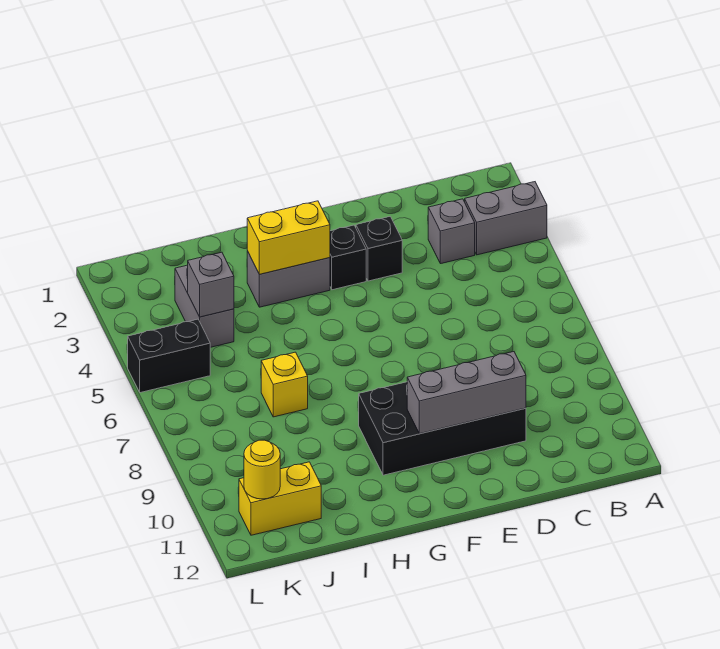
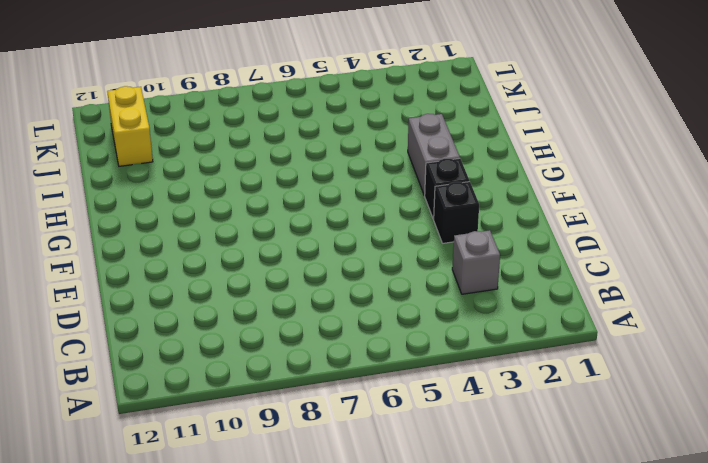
none -> grey 1x2 brick [465,182,547,255]
none -> black 2x4 brick [359,382,526,475]
none -> yellow 1x1 brick [261,352,308,417]

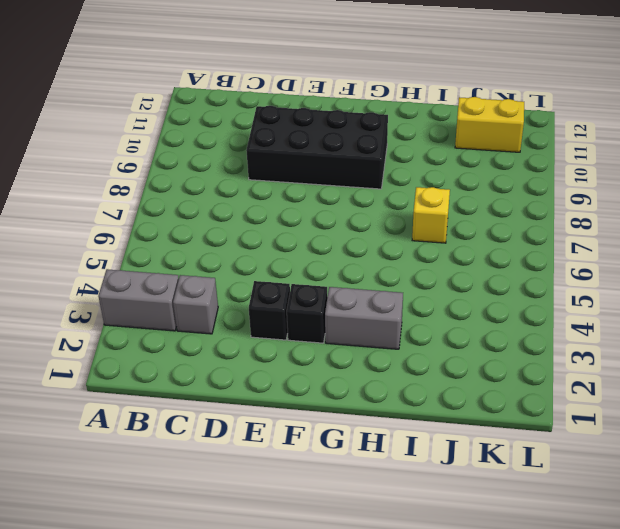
none -> grey 1x2 brick [175,265,234,347]
none -> black 1x2 brick [128,319,210,393]
none -> grey 1x3 brick [407,352,526,434]

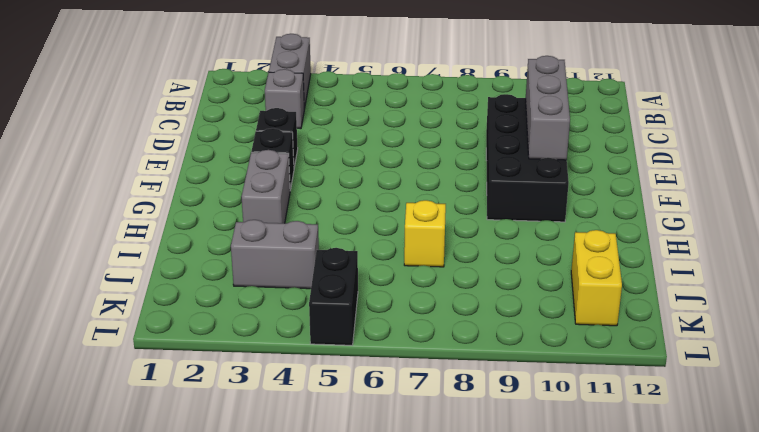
none -> yellow 1x2 brick [247,201,330,274]
none -> grey 1x1 brick [188,252,234,317]
none -> yellow 1x1 round brick [244,440,280,499]

